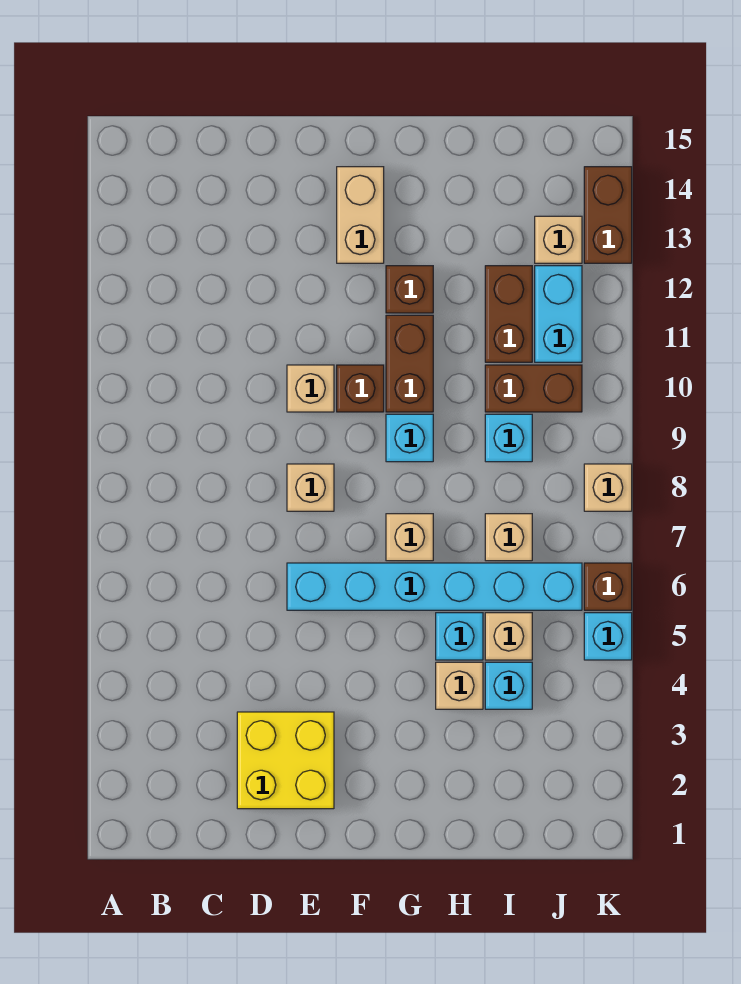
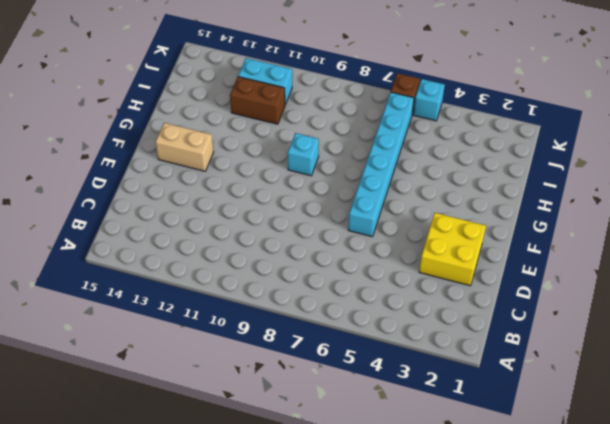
none -> tan 1x1 brick [287,464,334,511]
none -> tan 1x1 brick [287,365,334,412]
none -> brown 1x1 brick [337,365,384,412]

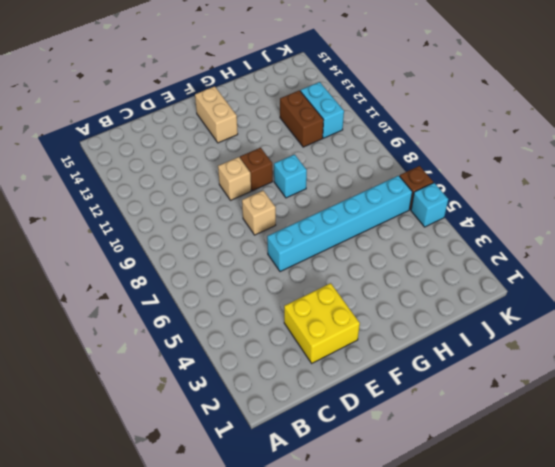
none -> tan 1x1 brick [386,514,433,561]
none -> brown 1x2 brick [386,315,433,412]
none -> brown 1x1 brick [386,266,433,313]

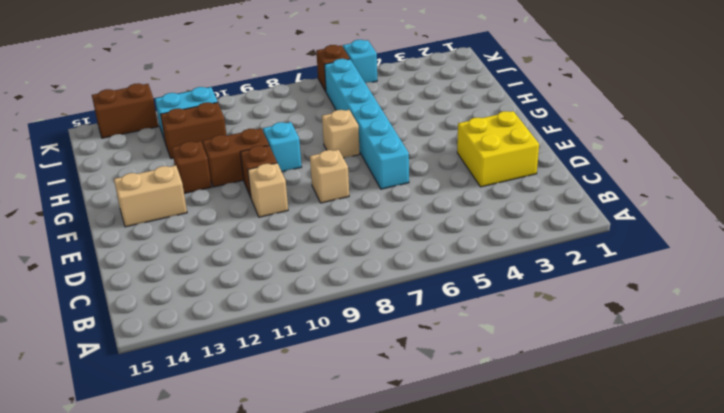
none -> tan 1x1 brick [436,662,483,709]
none -> cyan 1x1 brick [436,613,483,660]
none -> cyan 1x1 brick [485,662,532,709]

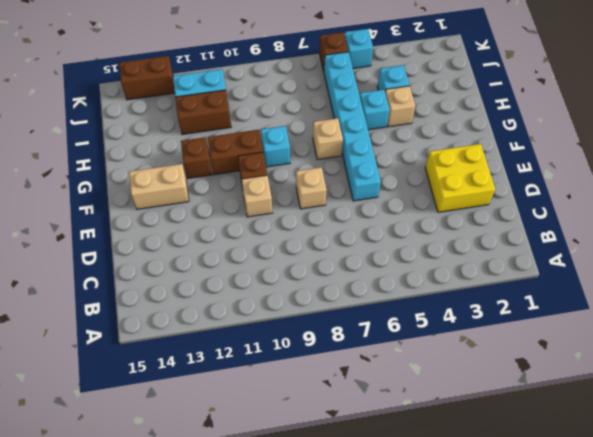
none -> tan 1x1 brick [485,613,532,660]
none -> tan 1x1 brick [485,514,532,561]
none -> cyan 1x1 brick [485,414,532,462]

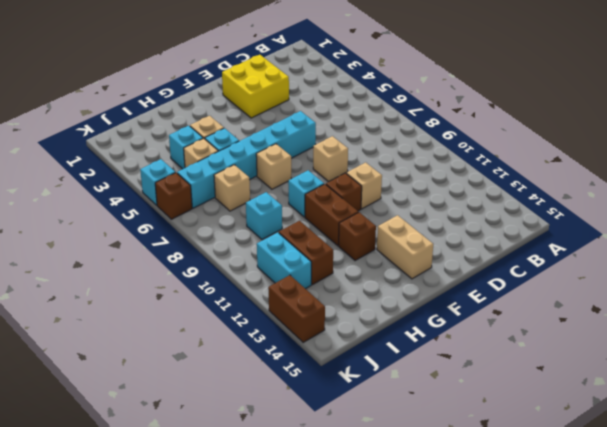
none -> brown 1x2 brick [485,365,582,412]
none -> tan 1x1 brick [535,216,582,263]
none -> tan 1x1 brick [584,464,632,511]

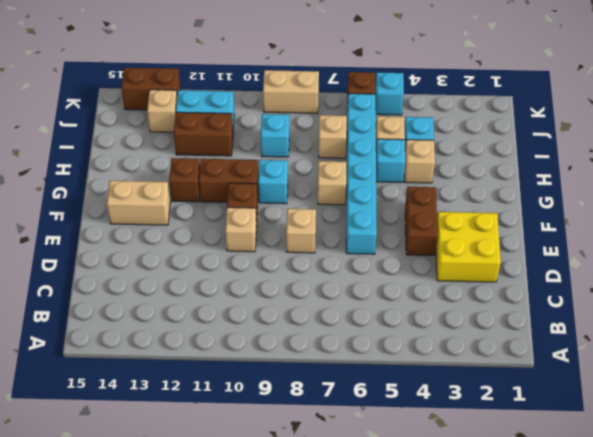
brown 1x2 brick [405,187,438,255] -> brown 1x2 brick moved to [485,365,582,412]
tan 1x2 brick [263,70,319,113] -> tan 1x1 brick [584,464,632,511]

